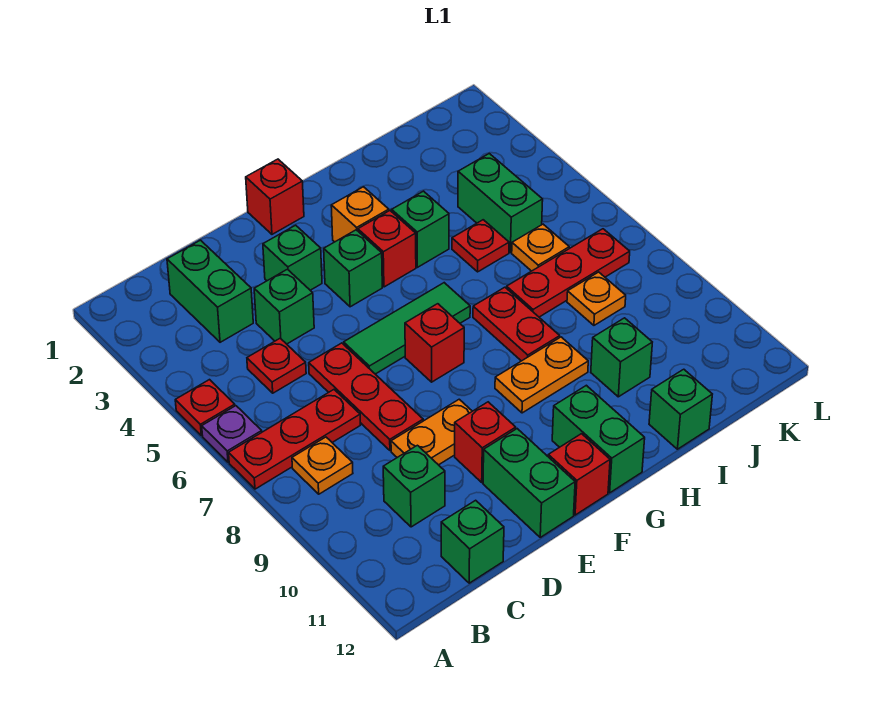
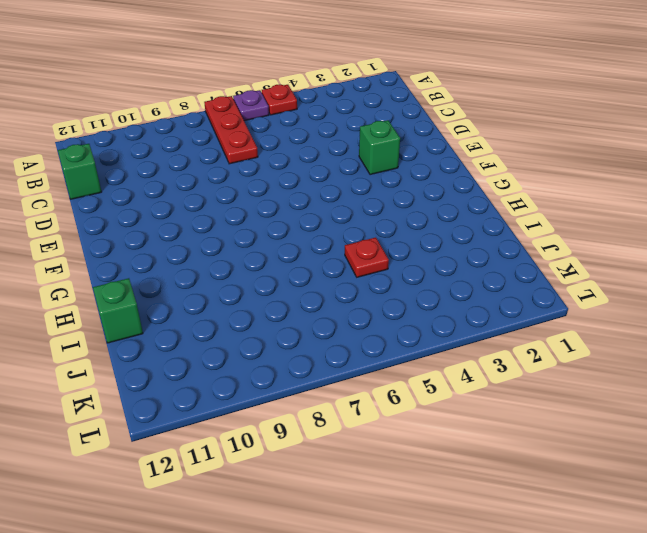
none -> orange 1x1 plate [292,437,353,494]
none -> green 1x2 brick [167,240,253,342]
none -> red 1x1 plate [247,338,306,393]
none -> green 1x1 brick [383,445,445,527]

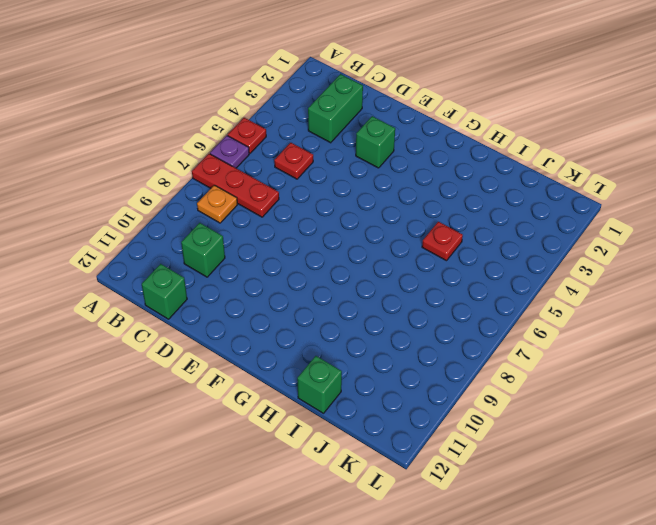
none -> green 1x1 brick [254,269,314,344]
none -> red 1x3 plate [309,343,423,451]
none -> orange 1x2 plate [391,399,472,465]
none -> green 1x3 tile [344,283,470,374]

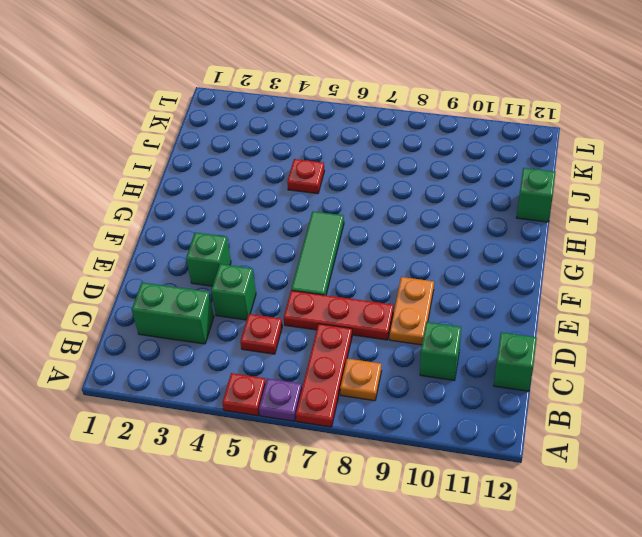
none -> red 1x1 brick [455,402,516,482]
none -> green 1x2 brick [483,429,575,537]
none -> red 1x1 brick [246,159,304,234]
none -> green 1x1 brick [324,230,382,307]

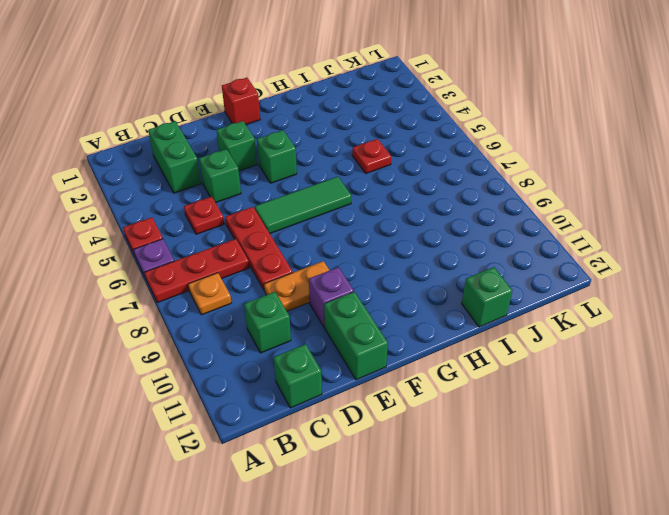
purple 1x1 brick [309,267,354,327] -> red 1x1 brick [455,402,516,482]
none -> red 1x1 brick [405,304,464,382]
none -> red 1x1 brick [548,434,610,515]
none -> orange 1x1 brick [331,187,389,242]
none -> red 1x1 brick [358,211,416,287]

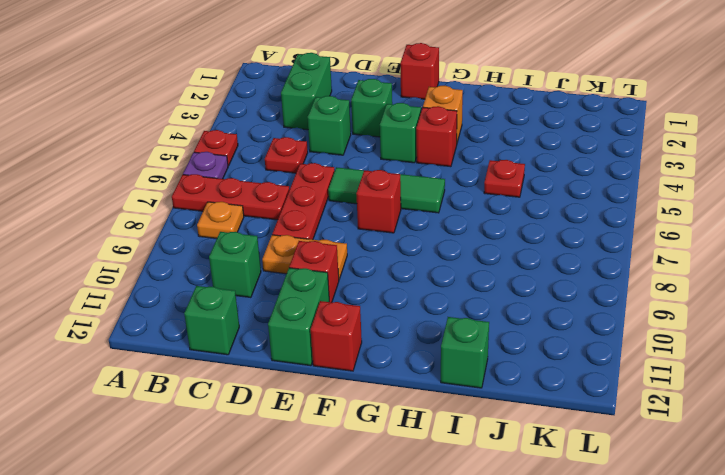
none -> orange 1x2 plate [495,337,588,413]
none -> green 1x2 brick [552,385,645,493]
none -> green 1x1 brick [392,191,449,267]
none -> red 1x2 plate [473,287,560,361]

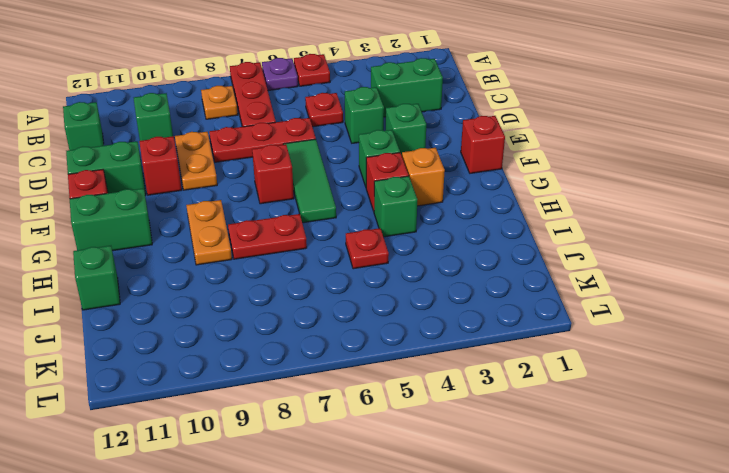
none -> red 1x3 plate [507,229,630,317]
none -> green 1x1 brick [591,318,652,397]
none -> green 1x2 brick [458,154,543,252]
none -> orange 1x1 plate [512,224,569,271]

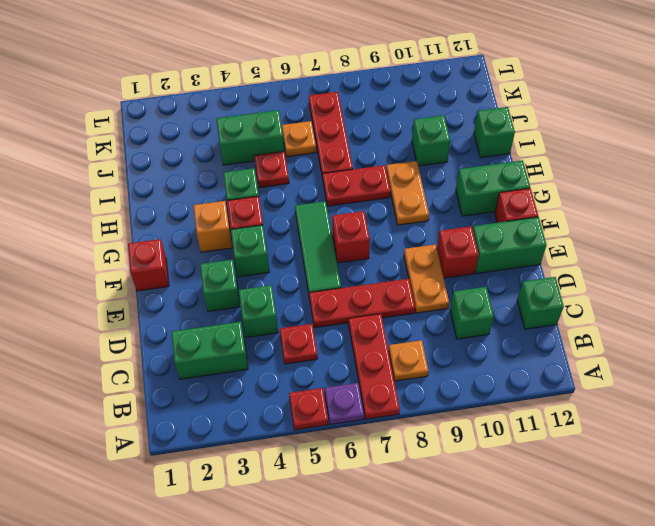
none -> orange 1x1 plate [567,272,626,325]

